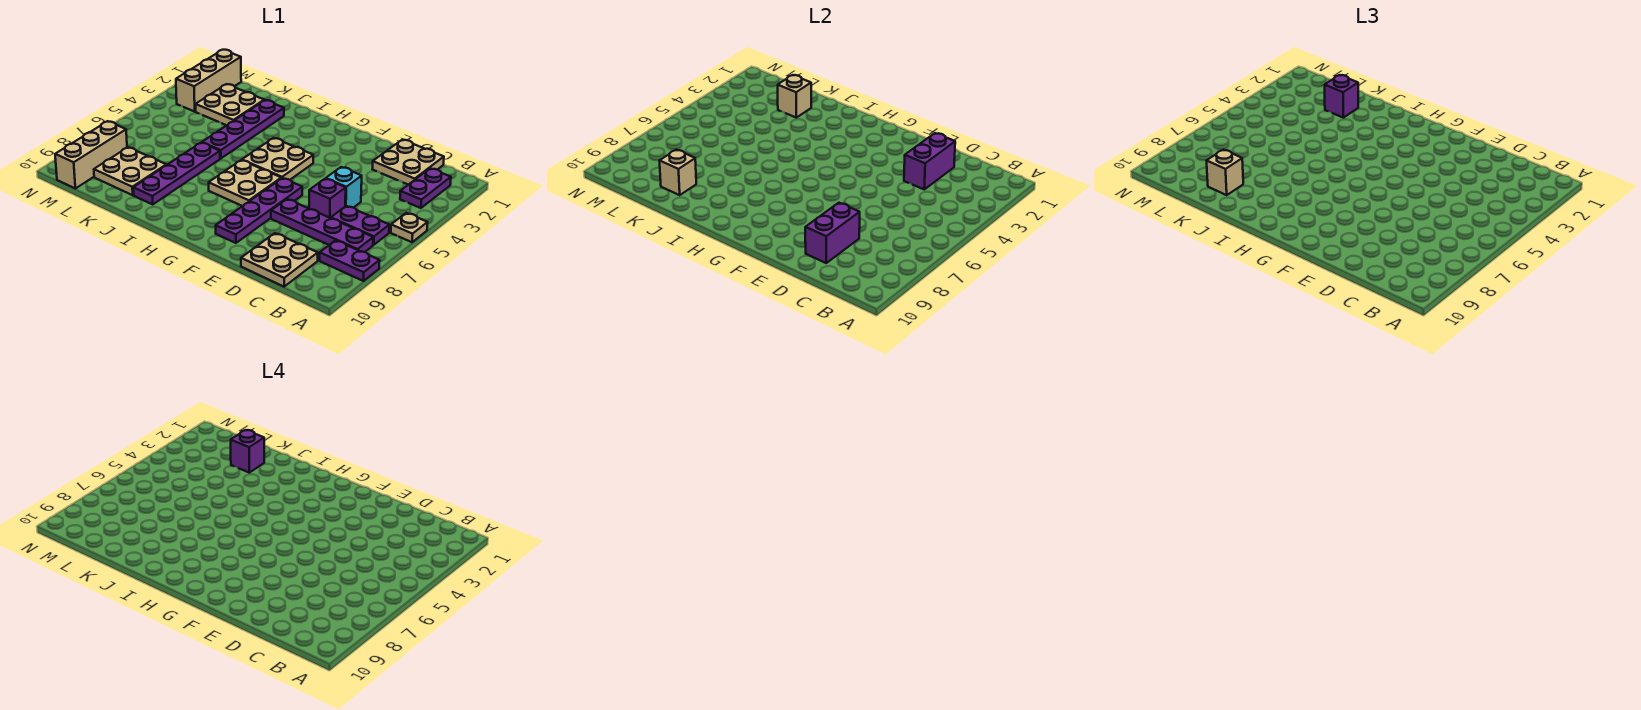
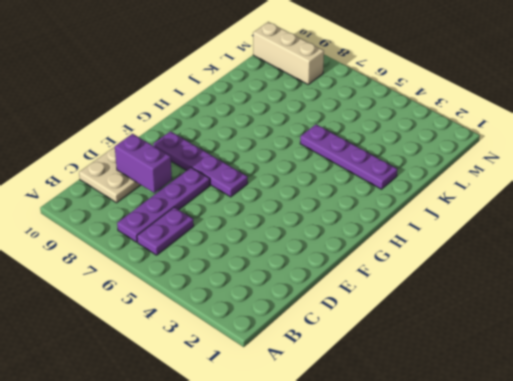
none -> tan 1x1 plate [391,213,428,242]
none -> purple 1x2 plate [320,240,380,281]
none -> purple 1x2 plate [400,168,451,208]

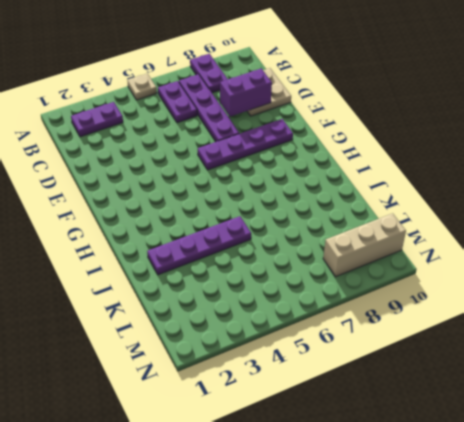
none -> tan 2x2 plate [373,140,444,185]
none -> cyan 1x1 brick [326,167,362,208]
none -> purple 1x1 brick [309,179,346,218]

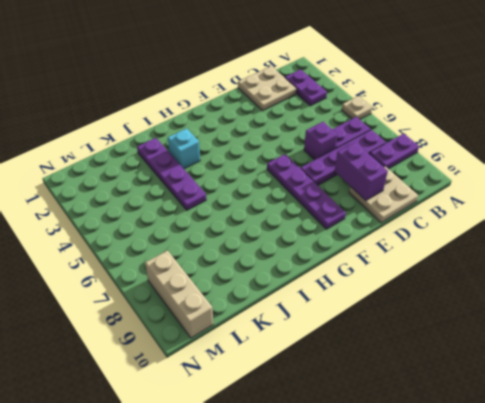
cyan 1x1 brick [168,128,200,169] -> cyan 1x1 brick moved to [326,167,362,208]
none -> tan 2x2 plate [242,138,313,180]
none -> tan 2x2 plate [209,160,281,206]
none -> purple 1x4 plate [133,143,220,205]

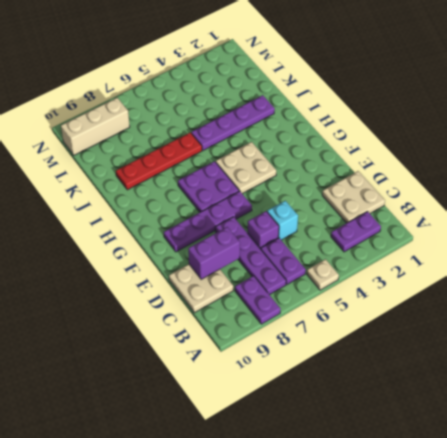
purple 2x2 plate [178,161,239,212] -> tan 2x2 plate [209,160,281,206]
red 1x4 plate [116,132,202,190] -> purple 1x4 plate [133,143,220,205]
none -> tan 2x2 plate [196,84,264,125]
none -> tan 2x2 plate [94,147,166,195]
none -> tan 1x3 brick [176,50,241,112]

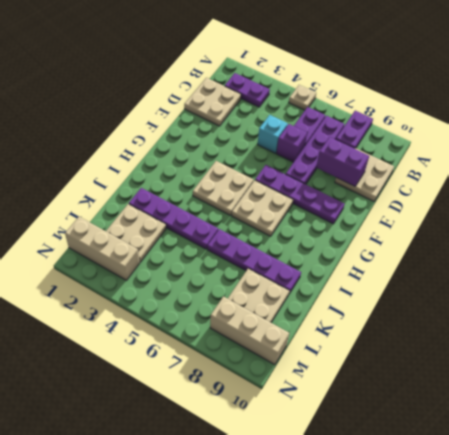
none -> purple 1x2 brick [904,133,955,189]
none -> tan 1x1 brick [778,75,811,118]
none -> tan 1x1 brick [660,150,696,195]

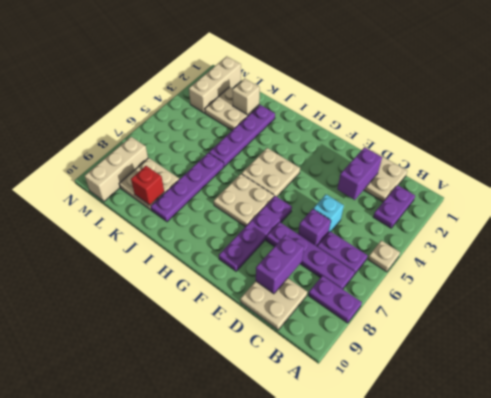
red 1x1 brick [131,166,164,205] -> tan 1x1 brick [660,150,696,195]
none -> purple 1x1 brick [1325,75,1358,118]
none -> tan 1x1 brick [1207,150,1243,195]
none -> purple 1x1 brick [231,430,264,473]

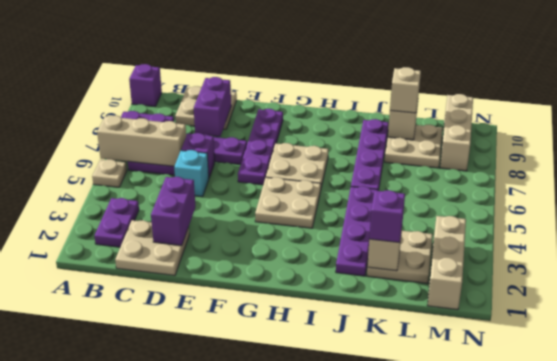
tan 1x3 brick [97,115,186,166] -> none
purple 1x1 brick [129,64,162,107] -> purple 1x1 brick moved to [231,430,264,473]

